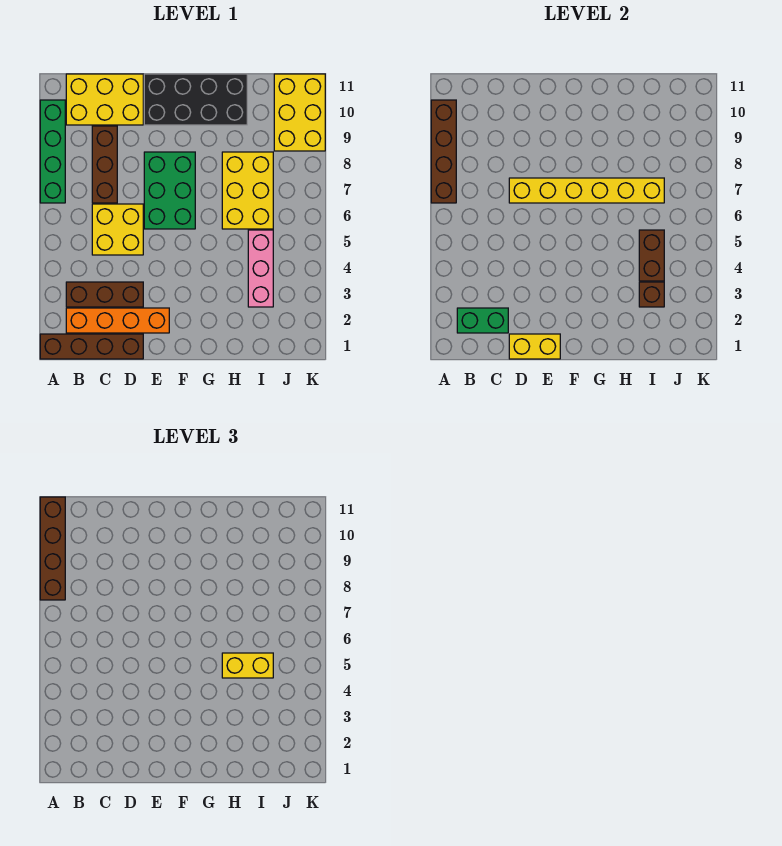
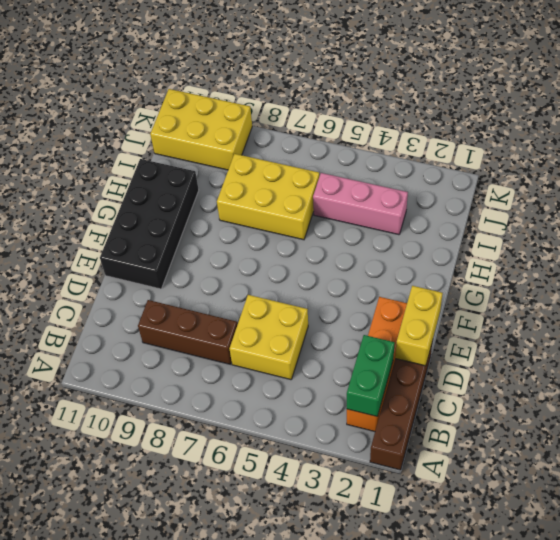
none -> green 1x4 brick [40,100,65,203]
none -> brown 1x3 brick [66,282,143,307]
none -> yellow 2x3 brick [66,74,143,125]

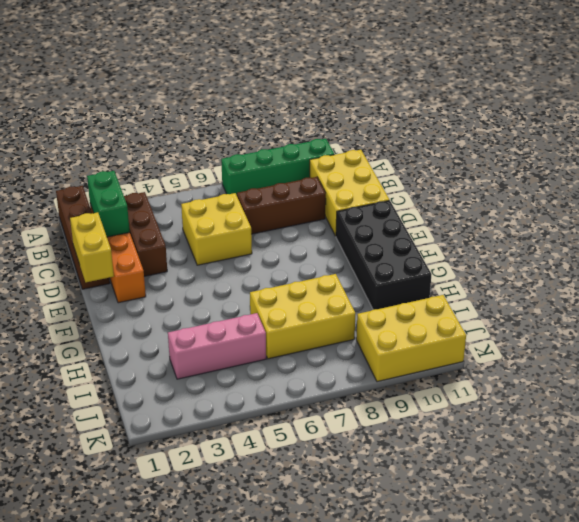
none -> green 2x3 brick [144,152,195,229]
none -> brown 1x4 brick [431,100,456,203]
none -> yellow 1x6 brick [509,178,664,203]

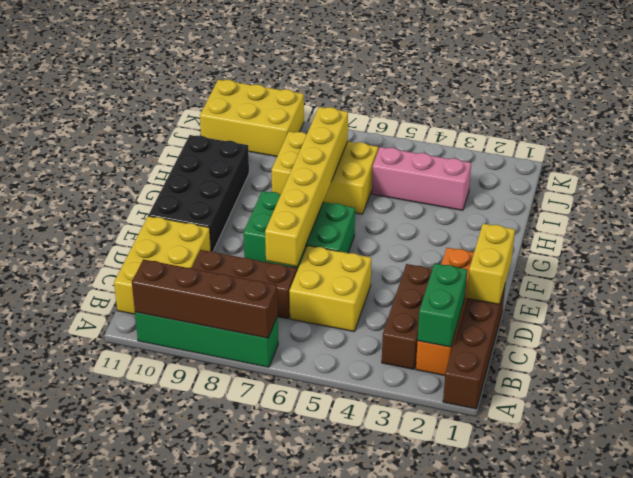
none -> brown 1x1 brick [639,282,664,307]
none -> brown 1x2 brick [639,230,664,281]
none -> brown 1x4 brick [40,497,65,600]

